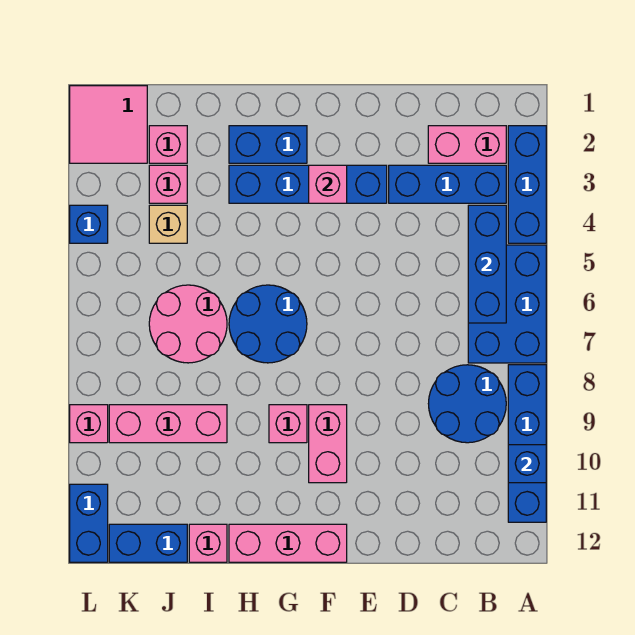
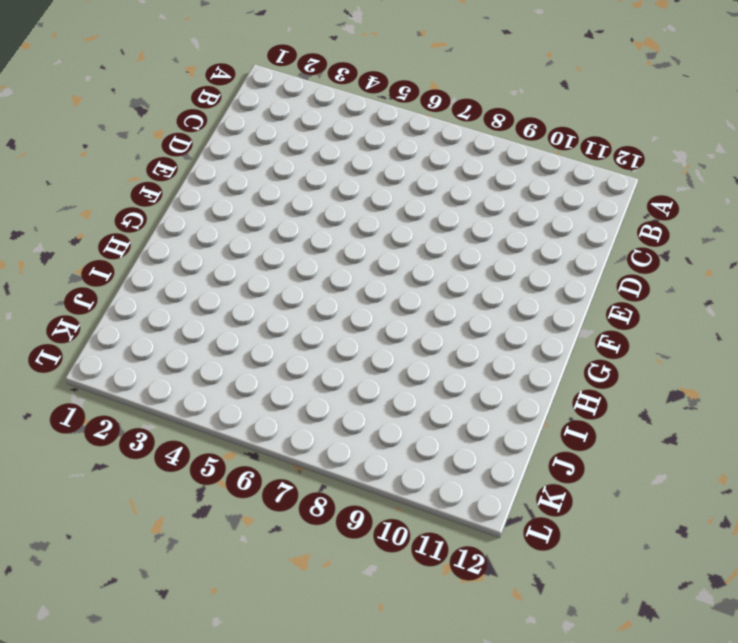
none -> blue 1x3 brick [508,126,546,243]
none -> blue 2x3 brick [468,245,546,363]
none -> blue 1x4 brick [508,365,546,522]

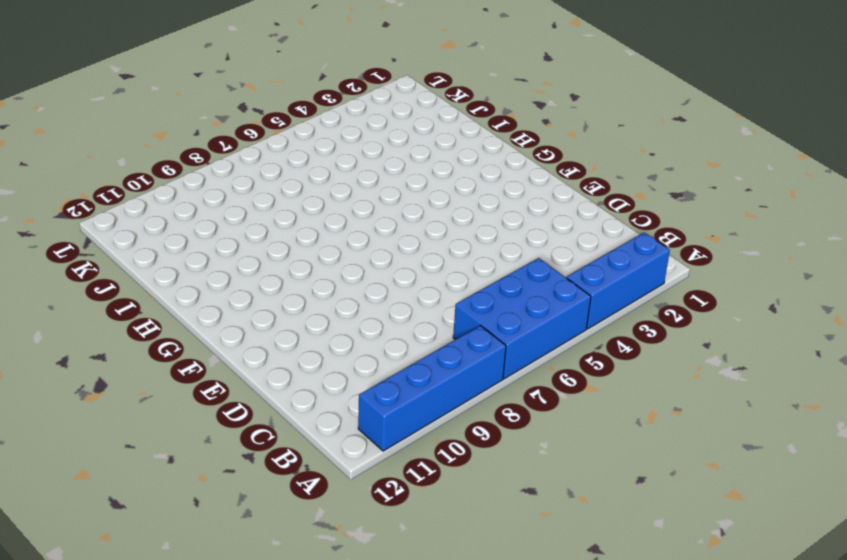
none -> pink 1x2 brick [428,126,506,163]
none -> blue 1x3 brick [389,165,506,203]
none -> blue 2x2 round brick [428,365,506,443]

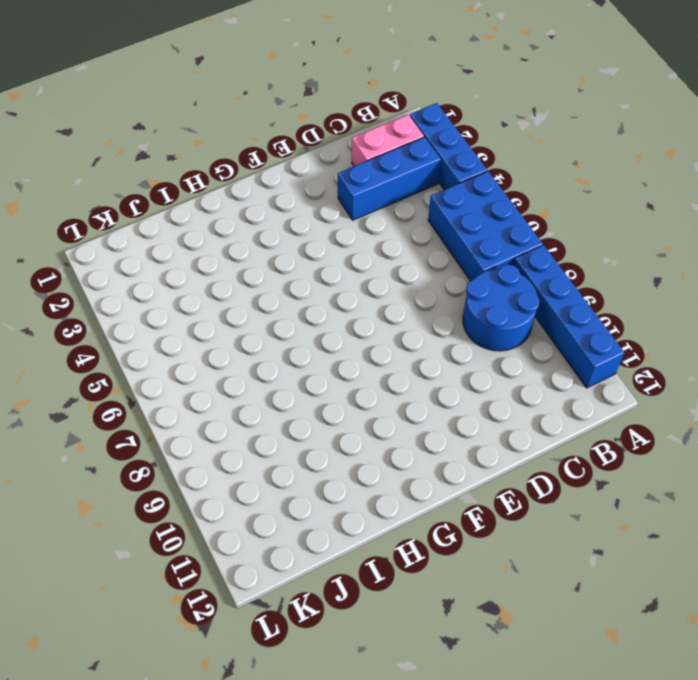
none -> blue 1x4 brick [229,165,387,203]
none -> pink 1x2 brick [309,405,347,483]
none -> pink 1x3 brick [229,524,347,562]

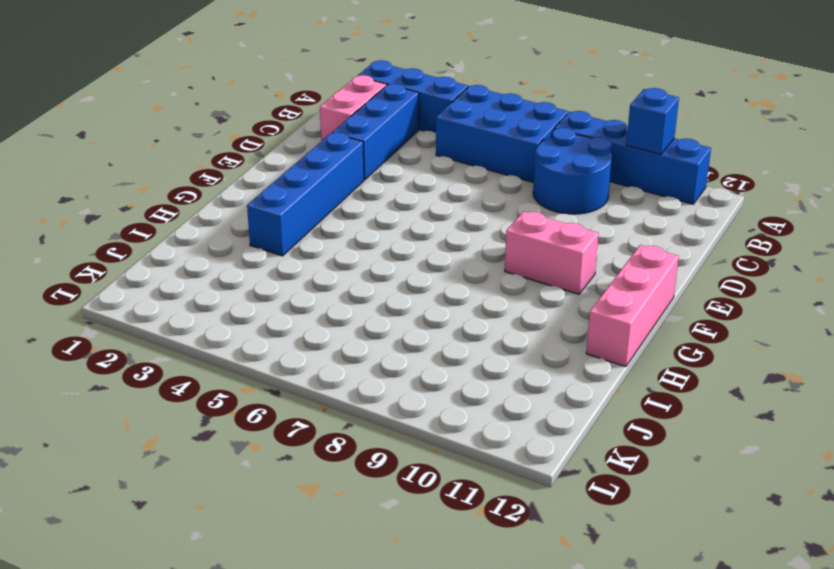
none -> blue 1x2 brick [229,126,307,163]
none -> blue 2x2 round brick [229,285,307,363]
none -> pink 1x1 brick [269,405,307,443]

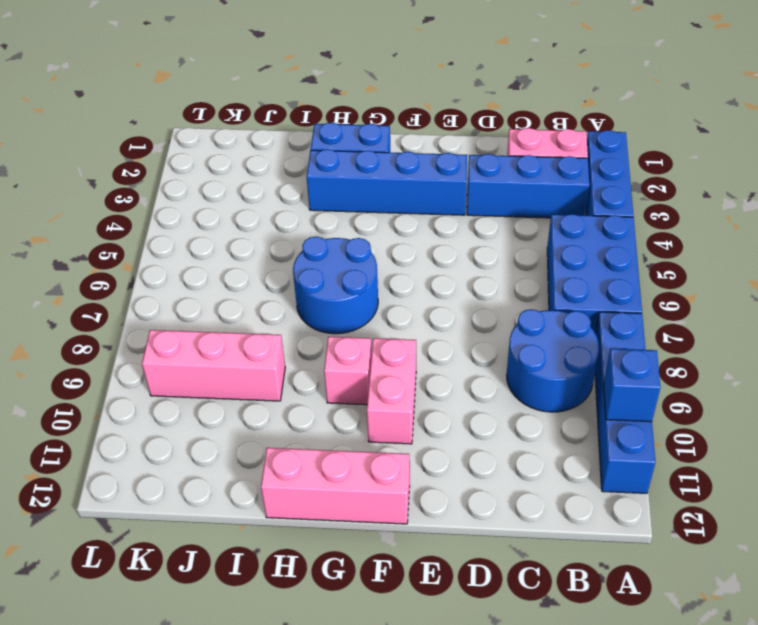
none -> pink 2x2 round brick [149,285,227,363]
none -> pink 1x1 brick [189,524,227,562]
none -> pink 1x1 brick [149,126,187,163]

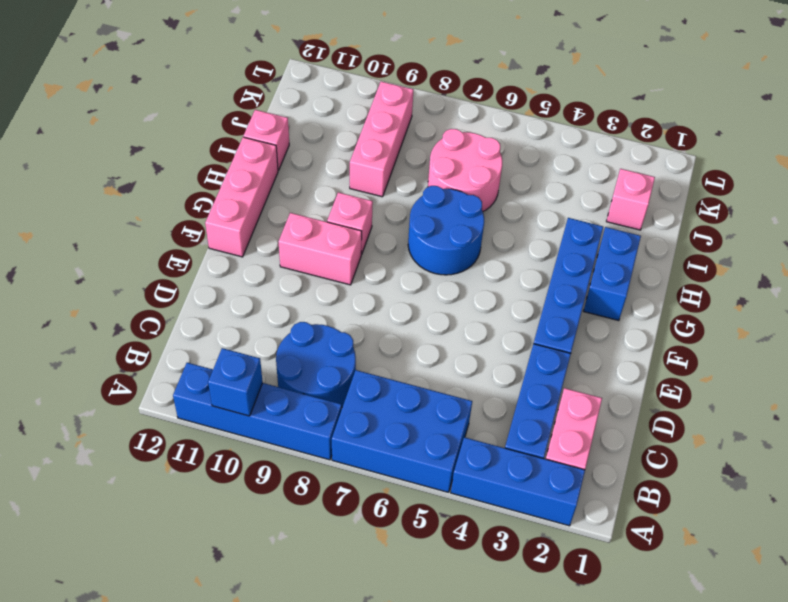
none -> pink 1x1 brick [149,165,187,203]
none -> tan 1x1 brick [149,205,187,243]
none -> blue 1x2 brick [109,524,187,562]

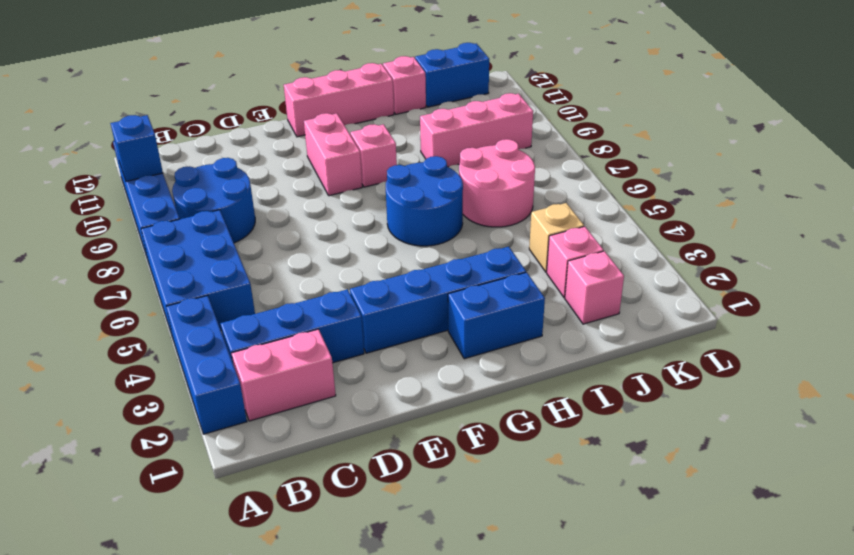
none -> pink 2x2 tile [70,86,147,163]
none -> blue 1x1 brick [70,205,108,243]
none -> pink 1x1 brick [70,405,108,443]

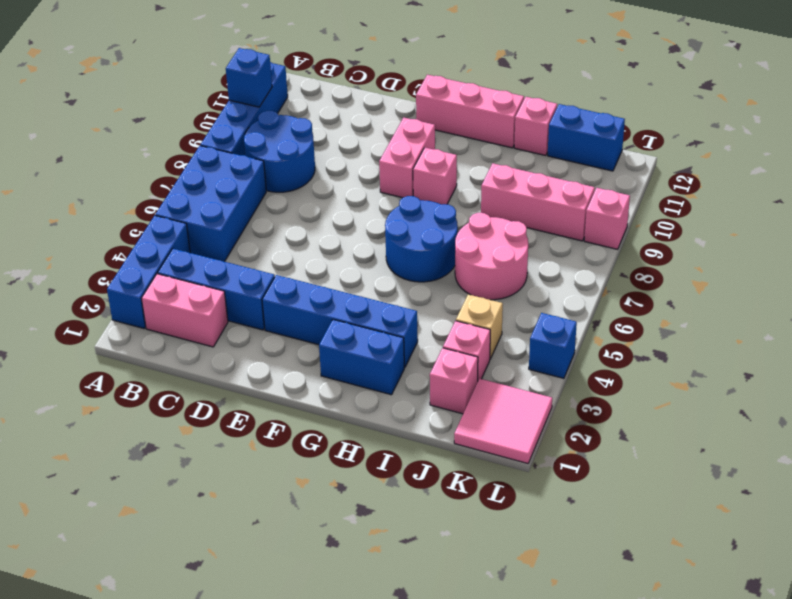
none -> blue 1x2 brick [70,484,108,562]
none -> blue 1x3 brick [468,205,506,323]
none -> pink 1x1 brick [309,165,347,203]

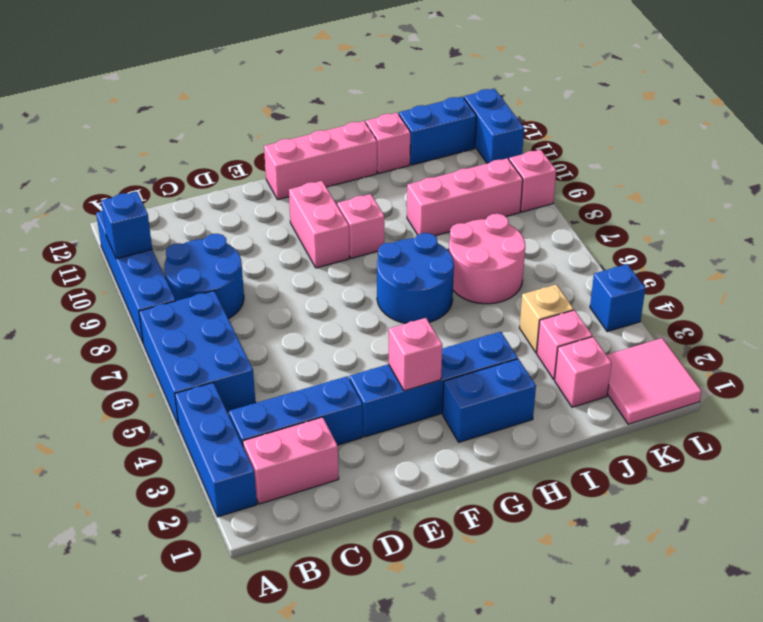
none -> blue 1x3 brick [468,205,506,323]

